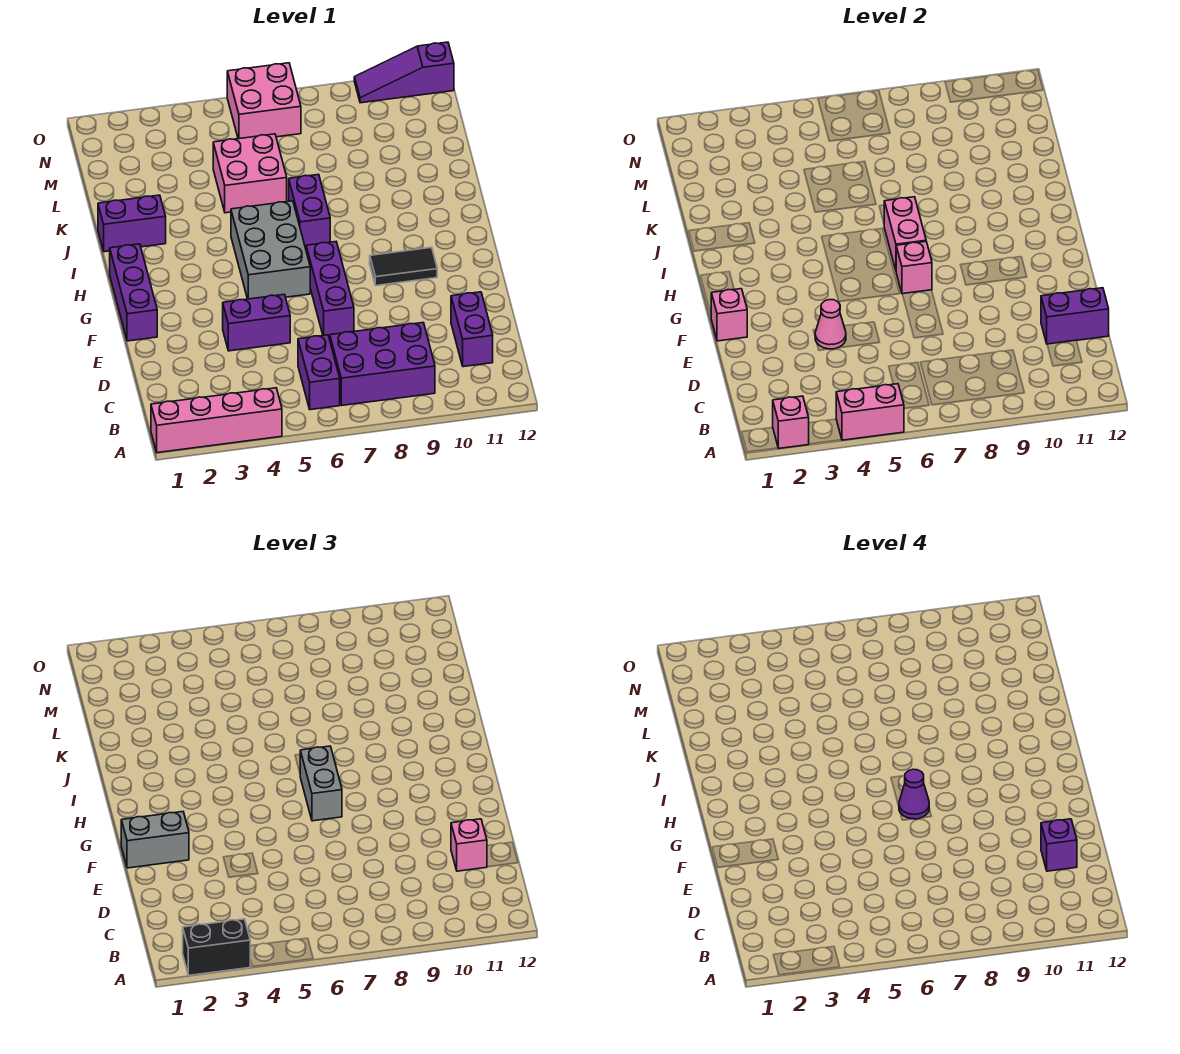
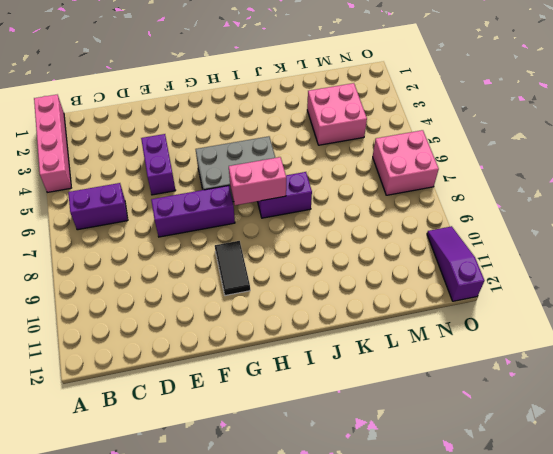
pink 2x2 brick [307,83,367,145] -> pink 2x2 brick moved to [213,134,287,213]
none -> purple 2x3 brick [330,323,435,405]
none -> purple 1x2 brick [451,292,493,367]
none -> purple 1x3 brick [110,244,157,341]

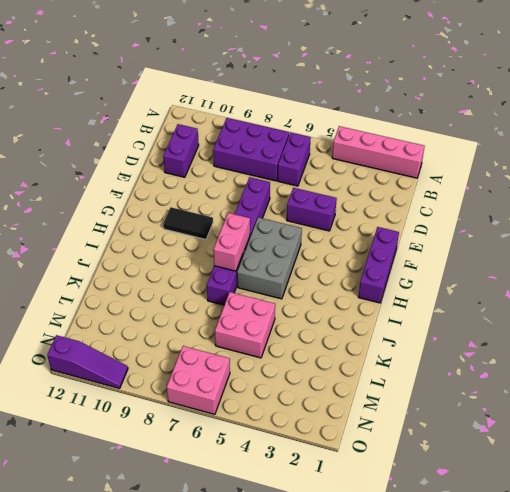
none -> purple 1x2 brick [98,195,166,252]
none -> pink 1x1 brick [773,396,809,449]
none -> pink 1x2 brick [836,384,904,440]

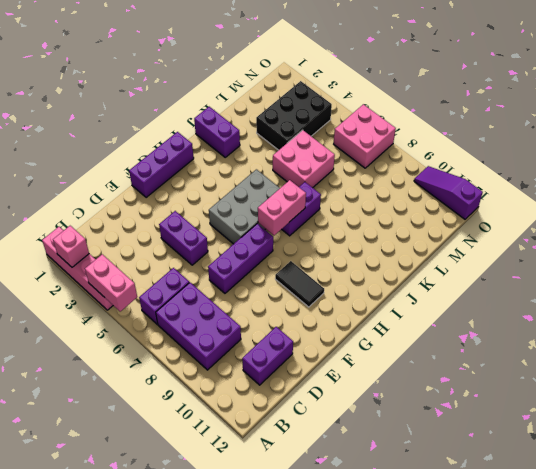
black 2x3 brick [256,81,332,150] -> none
none -> purple 1x2 brick [1041,288,1109,344]
none -> pink 1x1 cone [815,300,846,349]
none -> pink 1x1 brick [711,289,747,341]

